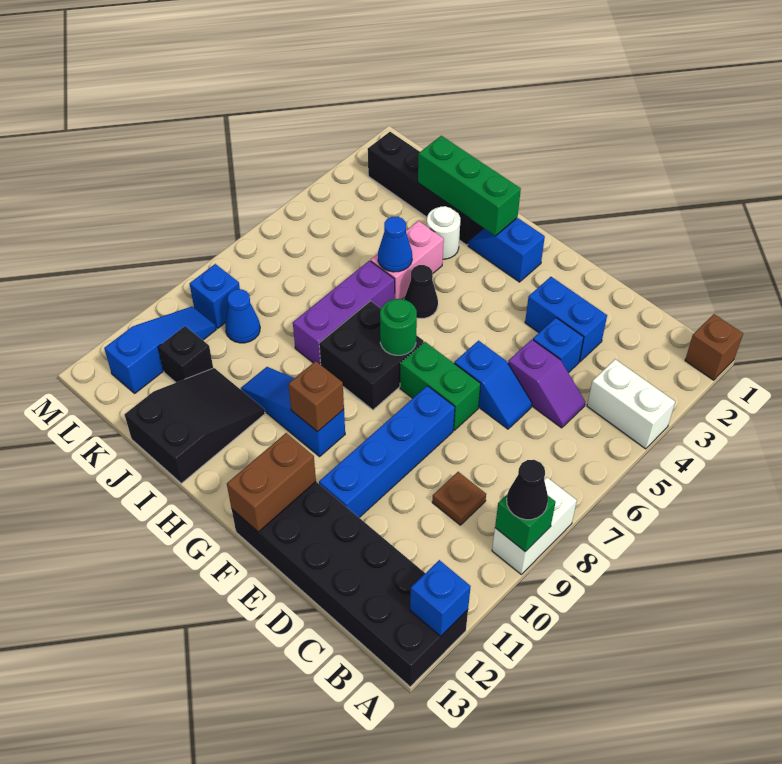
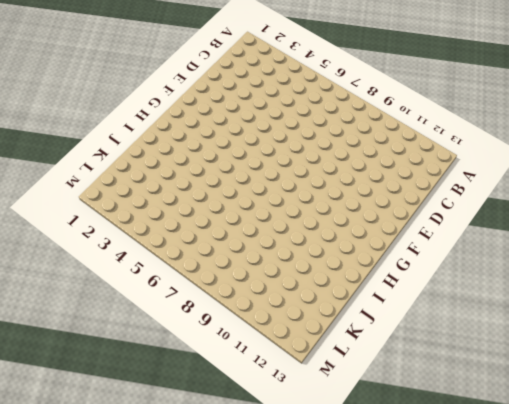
none -> brown 1x1 brick [685,314,743,380]
none -> white 1x2 brick [587,359,675,449]
none -> white 1x2 brick [492,477,577,574]
none -> black 2x6 brick [232,482,468,687]

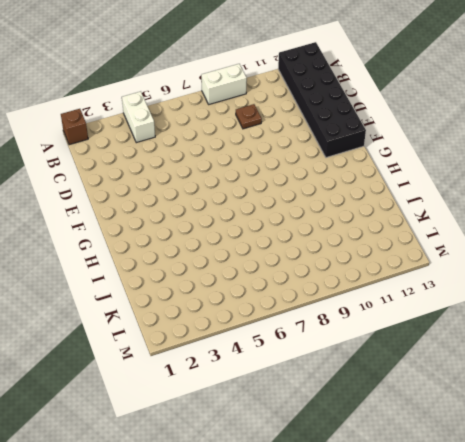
none -> purple 1x2 slope [508,340,585,428]
none -> blue 1x2 brick [525,277,607,362]
none -> blue 1x1 brick [533,318,584,373]
none -> blue 1x2 slope [454,341,532,429]

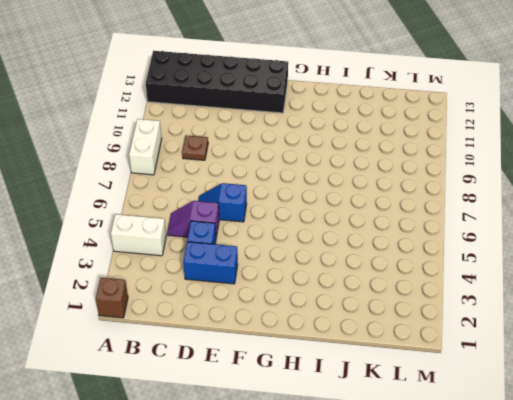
none -> green 1x2 brick [400,342,481,430]
none -> blue 1x4 brick [319,386,455,518]
none -> blue 1x2 slope [468,218,545,282]
none -> black 2x2 brick [319,301,424,410]

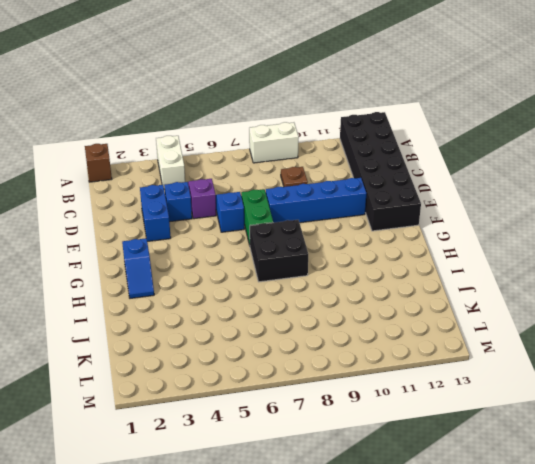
none -> blue 1x3 slope [241,367,345,457]
none -> black 1x1 cone [404,265,438,318]
none -> black 1x4 brick [368,132,484,245]
none -> white 1x1 round brick [427,206,460,259]

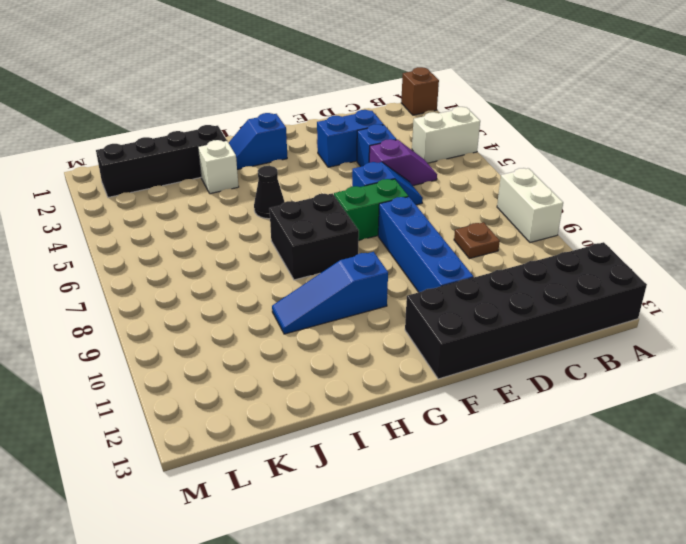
white 1x1 brick [198,140,239,194] -> white 1x1 round brick [427,206,460,259]
none -> pink 1x2 brick [371,221,444,299]
none -> purple 1x3 brick [293,261,395,365]
none -> black 2x3 slope [125,368,265,483]
none -> blue 1x1 cone [225,289,260,343]

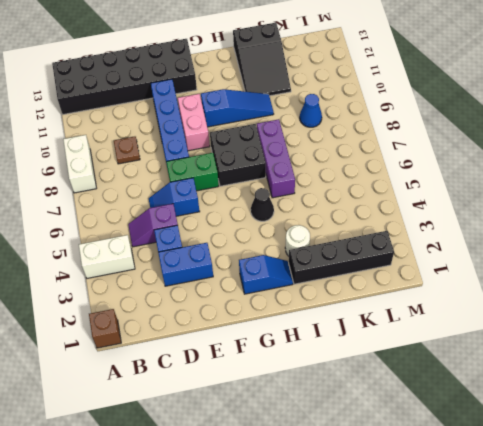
pink 1x2 brick [178,94,210,151] -> pink 1x2 brick moved to [371,221,444,299]
none -> black 1x1 brick [158,326,213,383]
none -> blue 1x1 brick [190,264,240,328]
none -> blue 1x3 slope [104,306,216,393]
none -> green 1x1 brick [495,494,556,552]

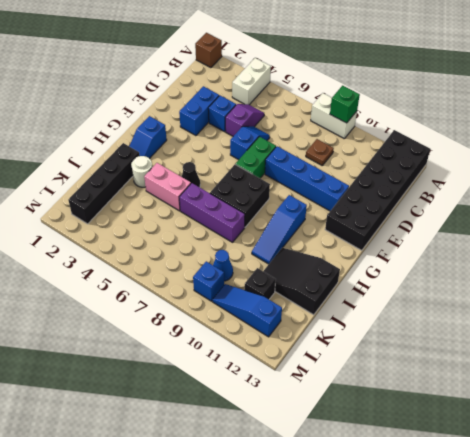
none -> blue 1x1 brick [410,560,471,636]
none -> brown 1x2 brick [227,433,316,532]
none -> green 1x1 round brick [380,299,417,355]
none -> brown 1x1 brick [288,361,344,432]

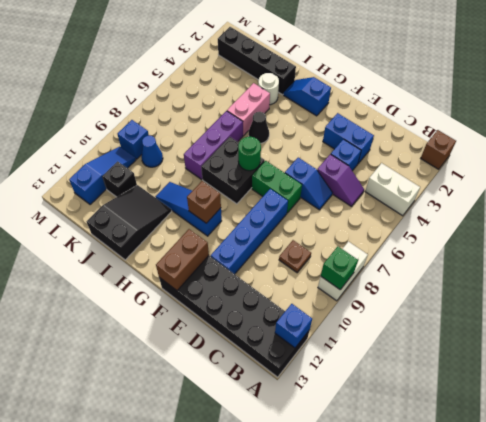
none -> green 1x3 brick [418,136,521,236]
none -> blue 1x1 cone [378,217,412,272]
none -> black 1x1 cone [507,460,548,520]

